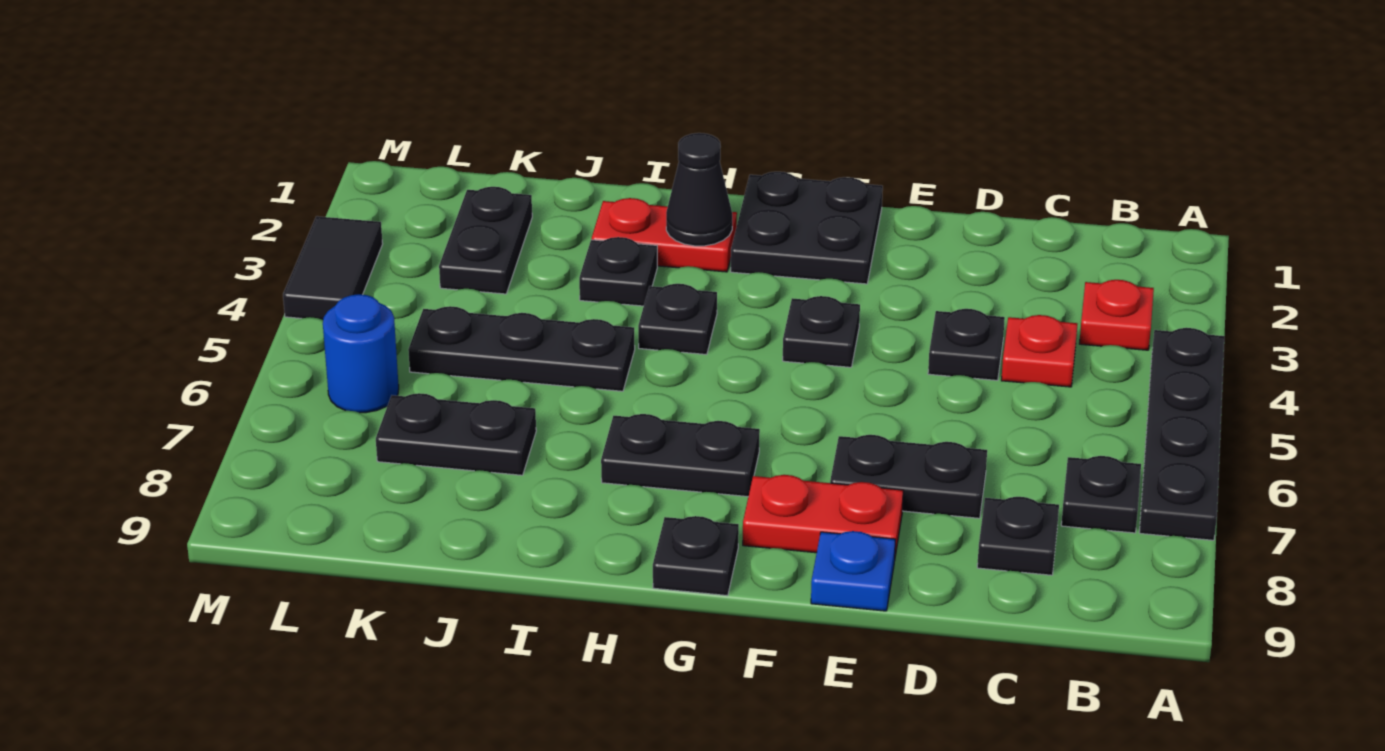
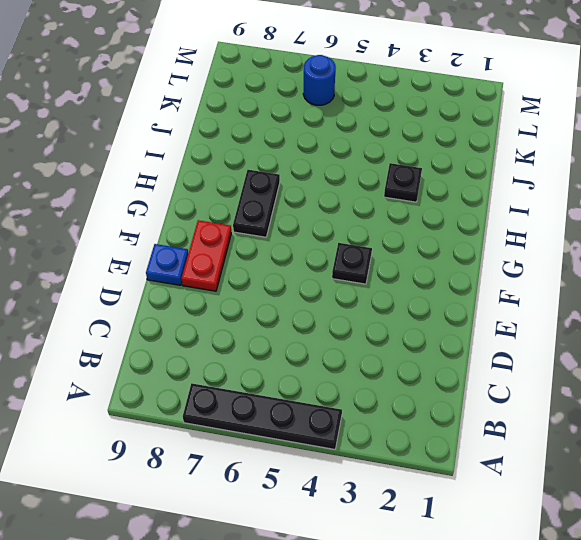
none -> red 1x1 plate [1079,280,1154,350]
none -> black 1x1 plate [1061,456,1141,533]
none -> red 1x1 plate [1001,315,1077,387]

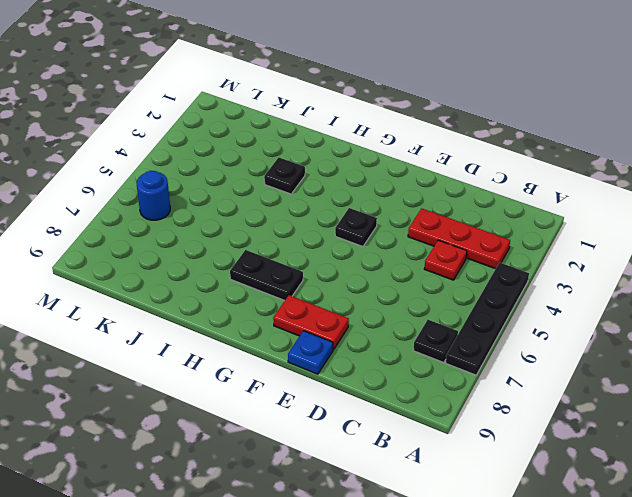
red 1x3 plate [408,208,510,269] -> red 1x1 plate [1079,280,1154,350]
none -> black 1x1 plate [977,497,1059,575]
none -> black 1x1 plate [928,309,1005,380]
none -> black 1x2 plate [830,435,987,518]

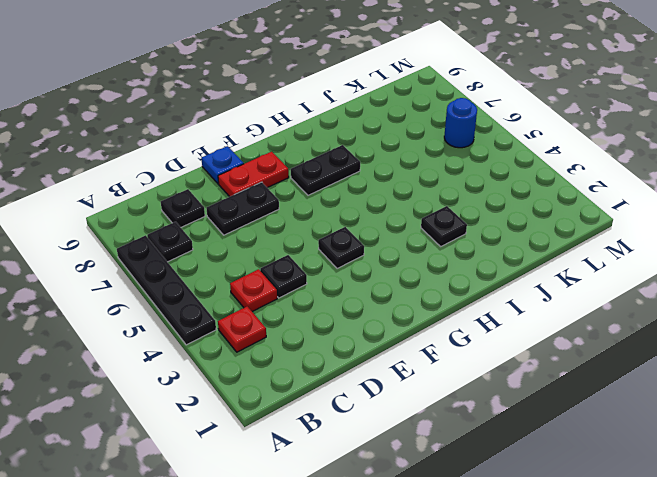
none -> black 2x2 plate [731,172,883,284]
none -> black 1x1 plate [653,516,739,596]
none -> red 1x2 plate [592,198,737,272]

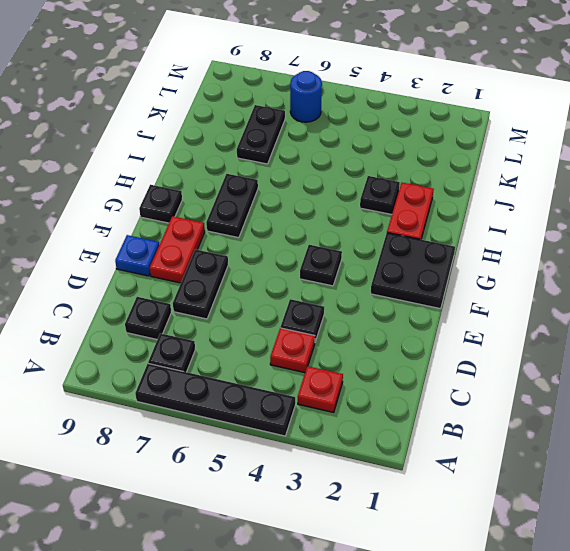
none -> black 1x1 plate [638,284,717,355]
none -> black 1x3 plate [408,306,635,391]
none -> black 1x2 plate [439,187,532,294]

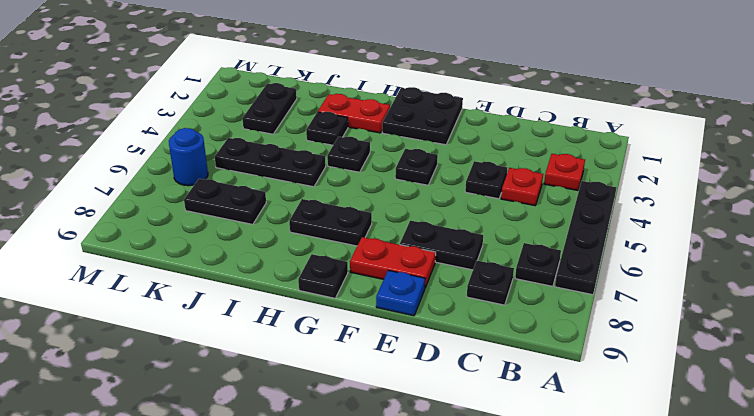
none -> black 1x2 tile [283,216,383,320]
none -> black 1x1 cone [666,133,732,246]

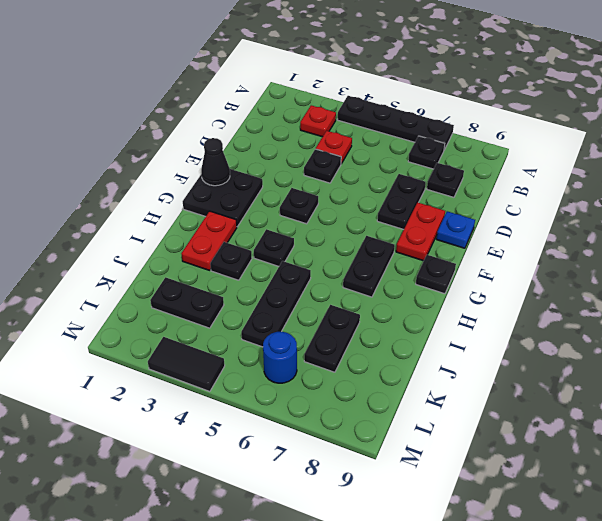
black 1x1 cone [201,138,230,186] -> black 1x1 cone moved to [666,133,732,246]

